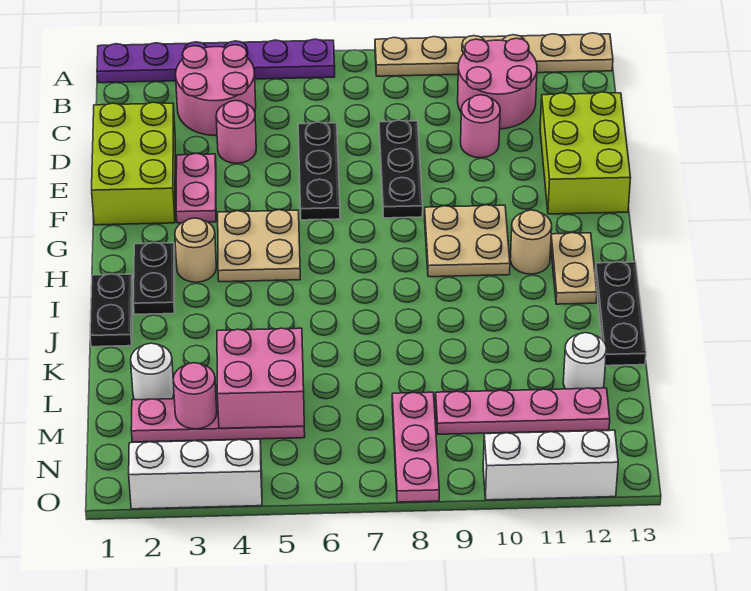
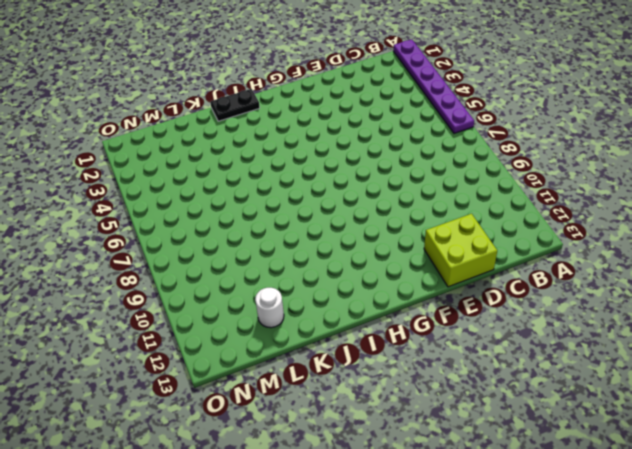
lime 2x2 brick [424,214,497,287] -> lime 2x3 brick [540,92,631,214]
none -> tan 1x6 plate [375,33,613,76]
none -> pink 2x2 round brick [176,45,256,136]
none -> pink 2x2 round brick [458,38,537,129]

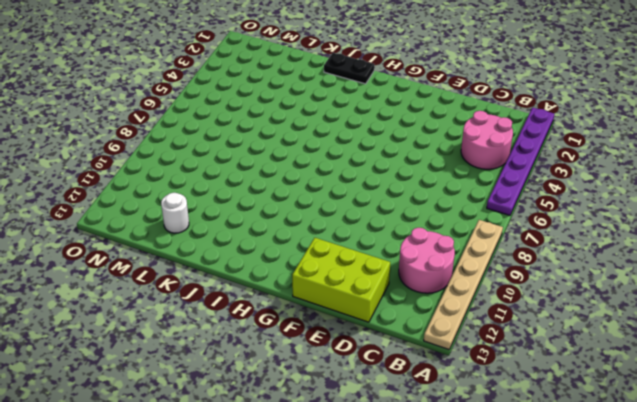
none -> lime 2x3 brick [92,102,175,225]
none -> pink 1x1 round brick [216,100,256,163]
none -> black 1x3 plate [298,122,340,220]

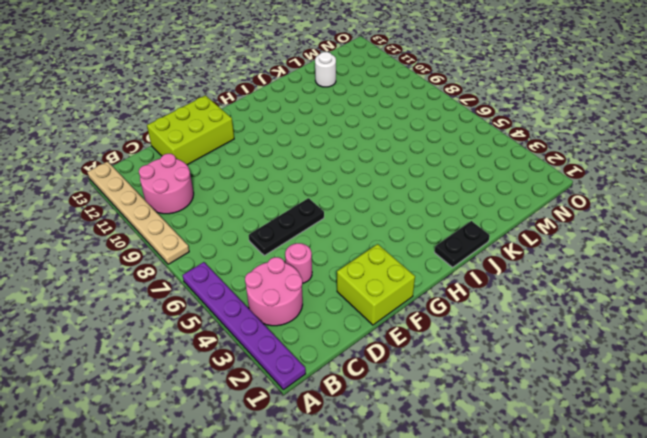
lime 2x2 brick [337,244,415,325] -> lime 2x3 brick [92,102,175,225]
none -> black 1x3 plate [379,120,423,218]
none -> pink 1x1 round brick [461,95,500,158]
none -> pink 1x2 plate [176,153,216,223]

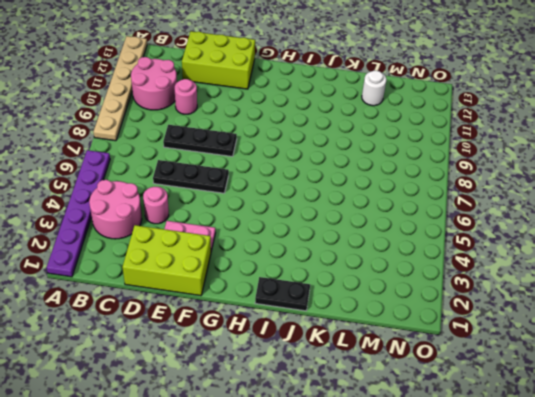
none -> tan 2x2 plate [218,210,300,282]
none -> tan 2x2 plate [425,205,510,277]
none -> black 1x2 plate [133,243,175,314]

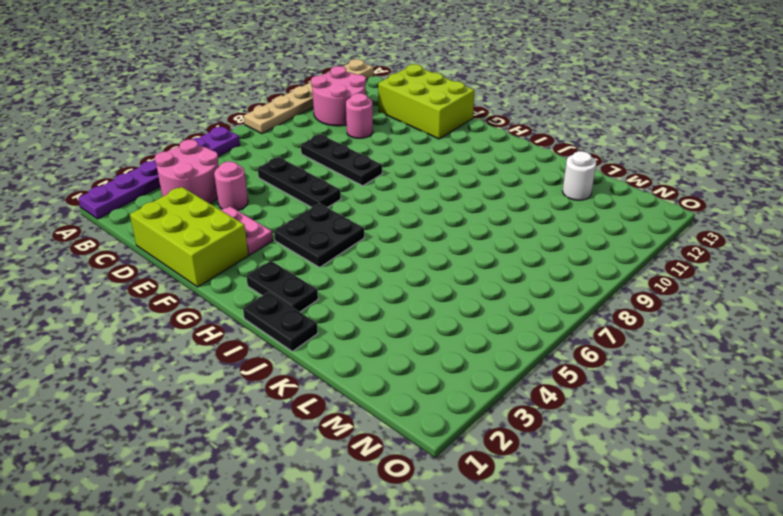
black 2x2 plate [274,203,364,267] -> tan 2x2 plate [218,210,300,282]
none -> tan 2x2 plate [425,205,510,277]
none -> tan 1x1 round brick [175,218,216,282]
none -> tan 1x1 round brick [510,210,552,274]

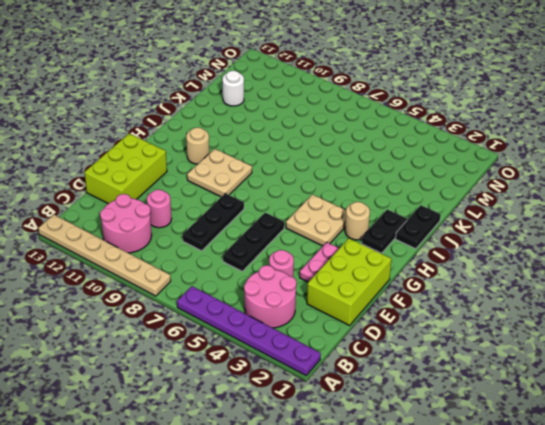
none -> tan 1x2 plate [551,233,597,304]
none -> black 1x3 plate [595,262,646,366]
none -> white 1x1 round brick [131,343,174,400]

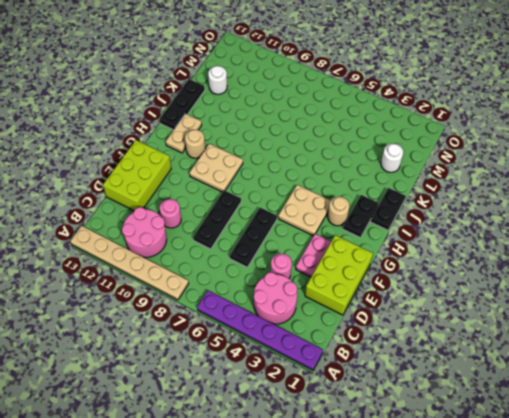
none -> pink 1x4 plate [131,398,305,442]
none -> pink 1x3 plate [392,392,439,502]
none -> pink 1x4 plate [435,388,610,434]

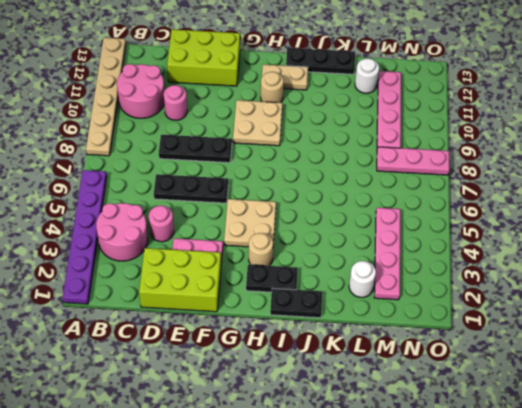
none -> white 1x3 brick [129,439,262,509]
none -> white 1x3 brick [483,430,618,500]
none -> pink 2x2 brick [217,328,304,428]

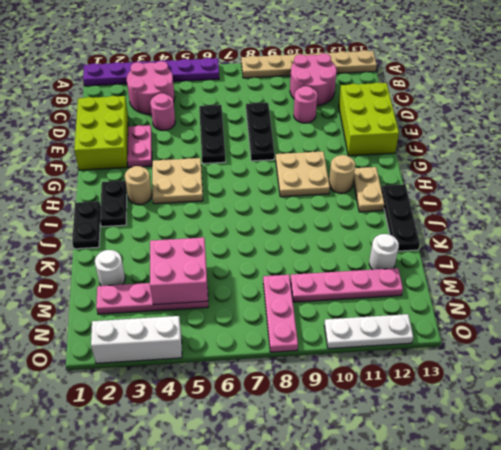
white 1x3 plate [324,314,413,349] -> white 1x3 brick [483,430,618,500]
none -> pink 1x1 round brick [173,363,217,429]

